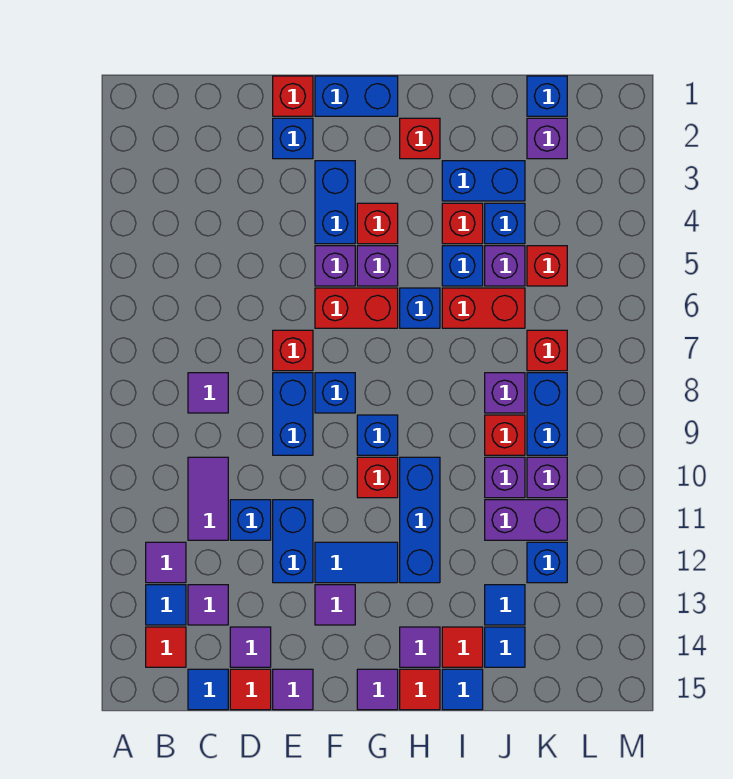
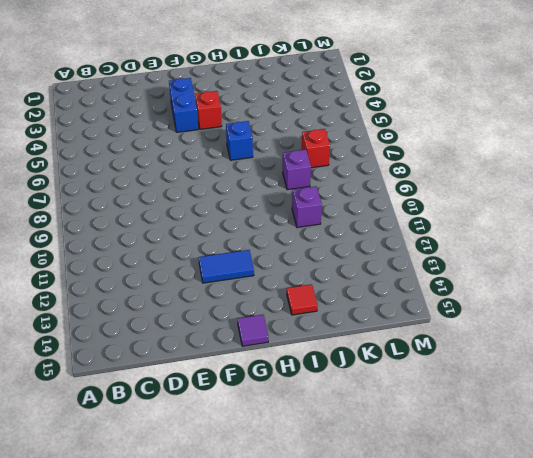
none -> purple 1x1 tile [146,542,186,583]
none -> blue 1x1 tile [146,585,186,625]
none -> red 1x1 tile [146,627,186,667]
none -> purple 1x1 tile [188,373,228,413]

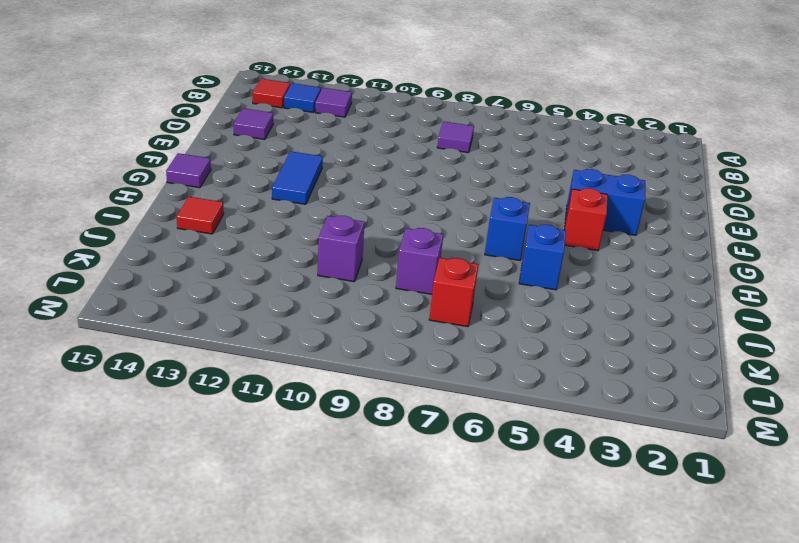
none -> purple 1x2 tile [188,457,228,540]
none -> purple 1x1 tile [188,585,228,625]
none -> blue 1x1 tile [188,669,228,710]
none -> blue 1x1 brick [230,500,271,540]

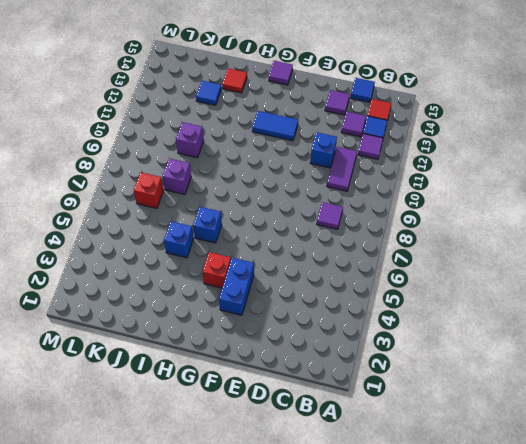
none -> red 1x1 tile [230,669,271,710]
none -> red 1x1 brick [273,76,313,116]
none -> blue 1x1 brick [273,118,313,159]
none -> red 1x1 brick [273,330,313,371]

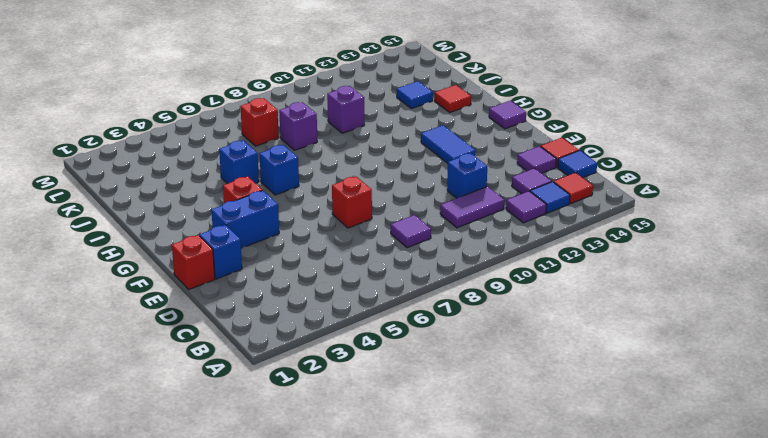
none -> blue 1x2 brick [273,373,313,455]
none -> blue 1x2 brick [273,500,313,583]
none -> purple 1x1 tile [273,669,313,710]
none -> blue 1x2 brick [315,76,398,116]

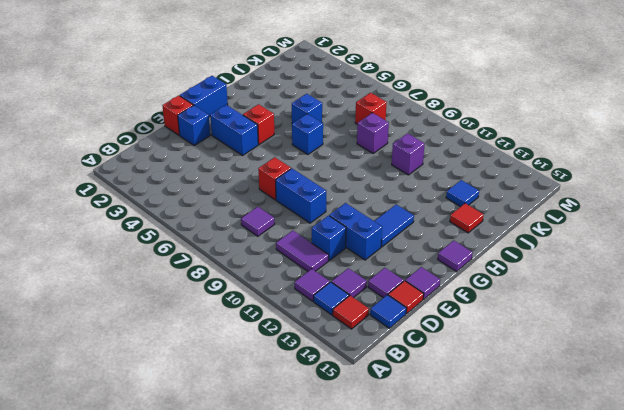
none -> purple 1x1 brick [315,246,355,286]
none -> red 1x2 brick [315,288,398,328]
none -> blue 1x1 brick [315,373,355,413]
none -> purple 1x1 tile [315,585,355,625]

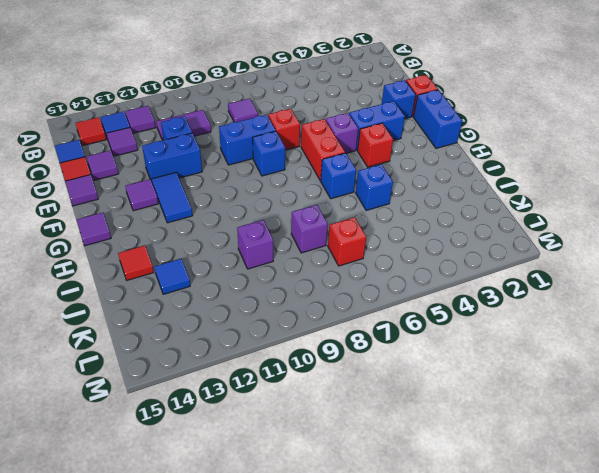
none -> purple 1x1 brick [357,246,398,286]
none -> blue 1x1 brick [357,415,398,455]
none -> red 1x1 brick [357,457,398,498]
none -> red 1x1 brick [400,118,440,159]

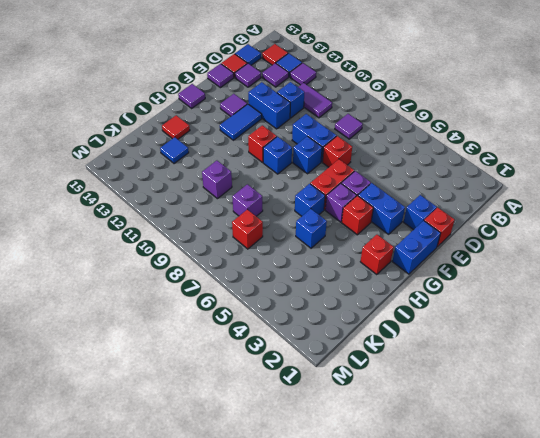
none -> blue 1x3 brick [400,457,440,583]
none -> purple 1x1 tile [400,627,440,667]
none -> red 1x1 tile [400,669,440,710]
none -> blue 1x2 brick [442,161,525,201]

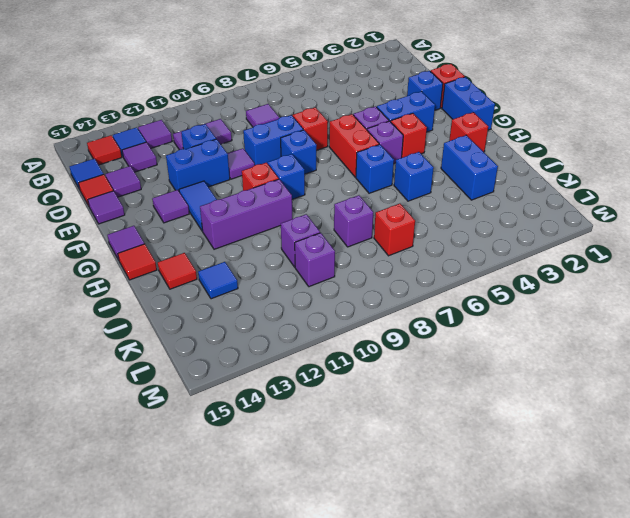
purple 1x1 tile [227,149,255,179] -> purple 1x1 tile moved to [400,627,440,667]
purple 1x3 brick [200,179,293,249] -> blue 1x3 brick [400,457,440,583]
none -> red 1x1 brick [442,203,483,244]
none -> red 1x2 brick [442,288,525,328]
none -> blue 1x1 tile [442,669,483,710]
none -> blue 1x1 brick [485,203,525,244]

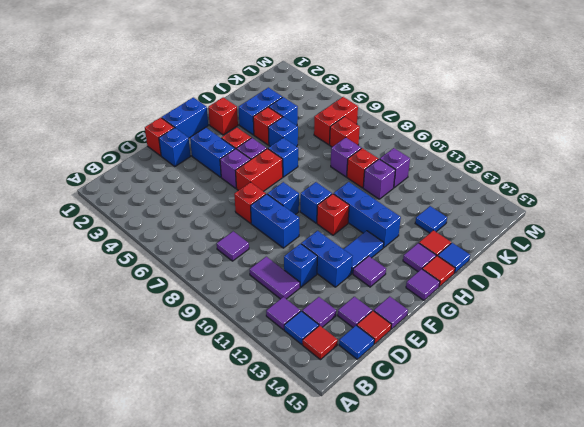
red 1x2 brick [314,97,358,145] -> red 1x2 brick moved to [442,288,525,328]
none -> purple 1x1 brick [485,246,525,286]
none -> purple 1x2 brick [485,500,567,540]
none -> blue 1x1 tile [485,627,525,667]
none -> blue 1x1 brick [527,76,567,116]

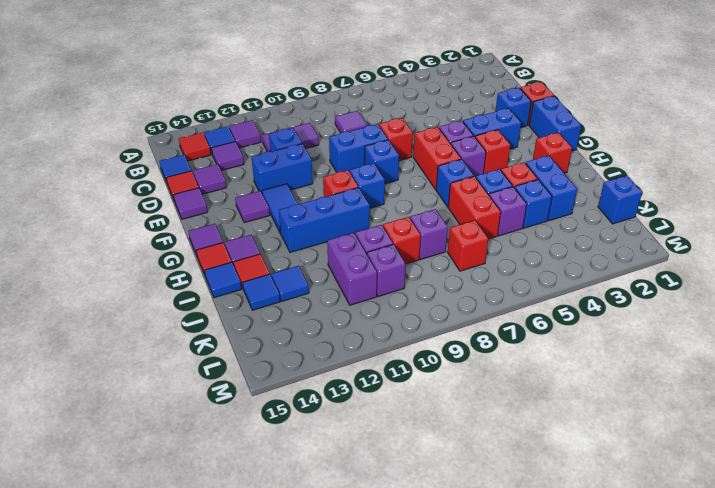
none -> purple 1x1 brick [527,118,567,159]
none -> red 1x1 brick [527,246,567,286]
none -> blue 1x2 brick [527,373,567,455]
none -> blue 1x1 brick [527,542,567,583]

